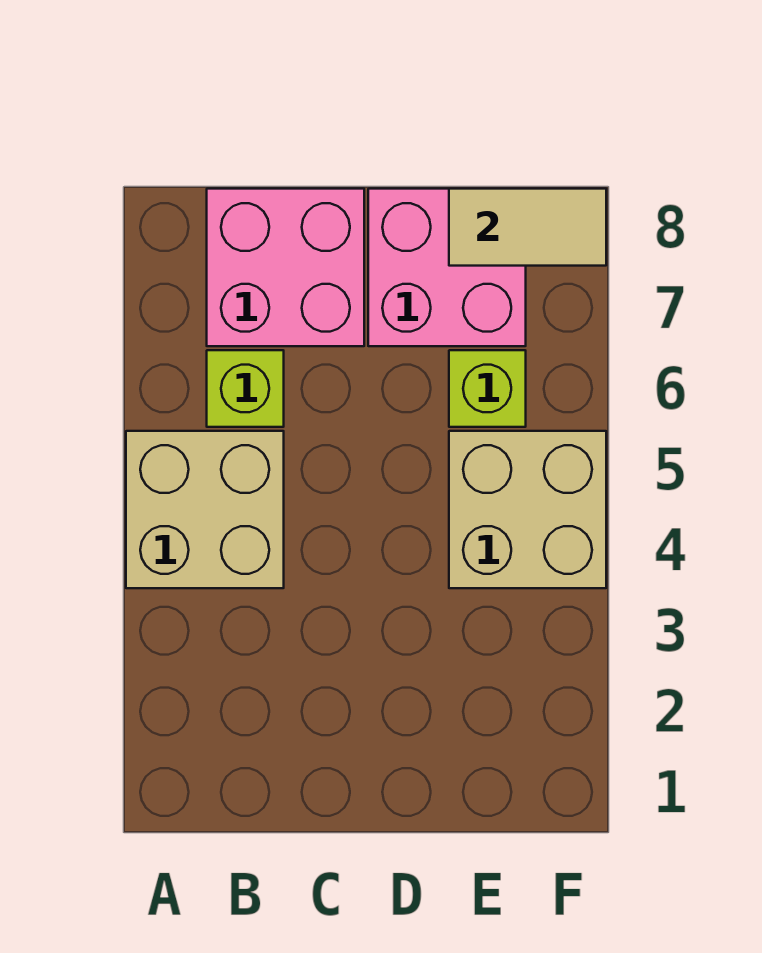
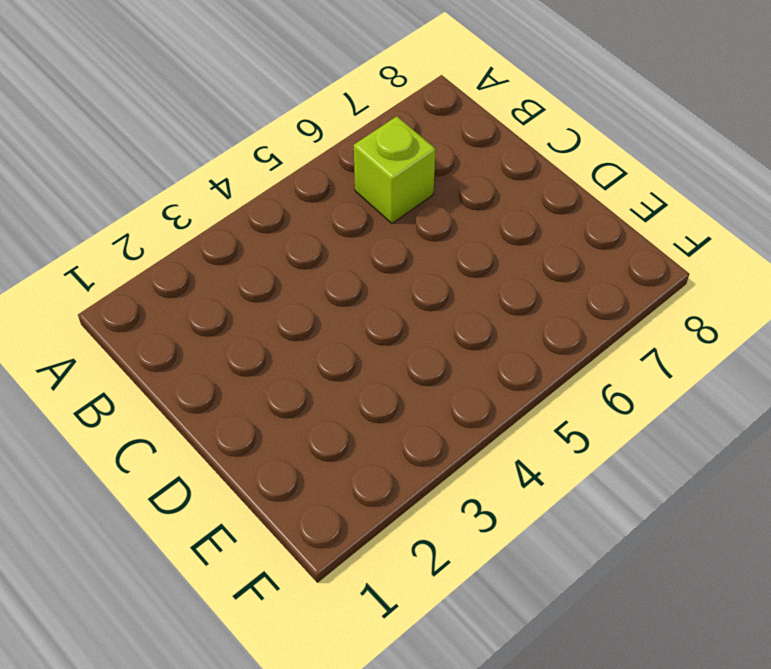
none -> tan 2x2 brick [126,431,284,588]
none -> pink 2x2 brick [207,189,364,346]

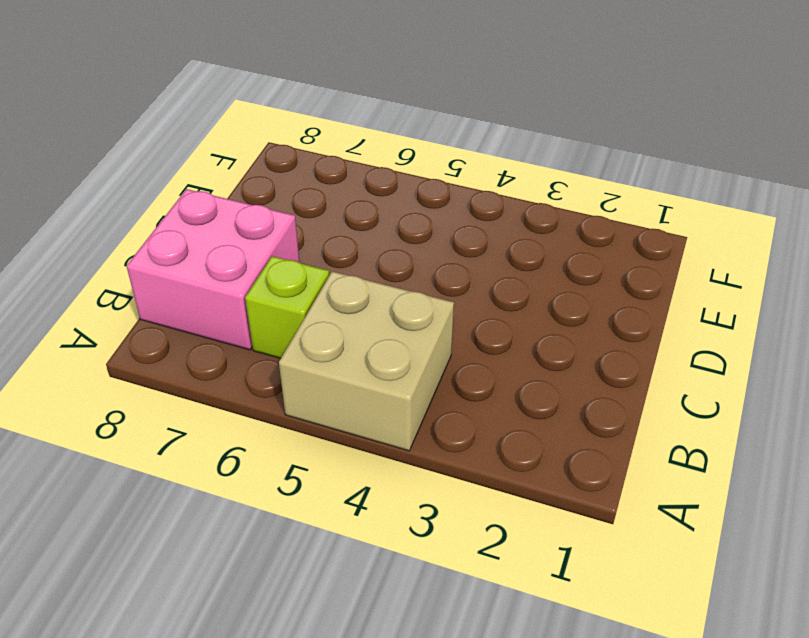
none -> pink 2x2 brick [368,189,526,346]
none -> tan 2x2 brick [449,431,606,588]

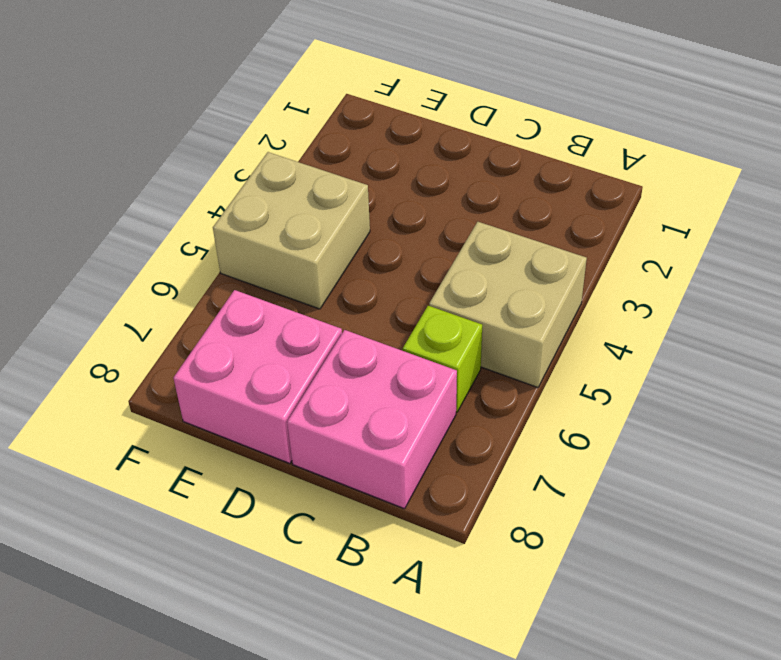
none -> lime 1x1 brick [449,350,526,427]
none -> tan 1x2 tile [449,189,606,266]

